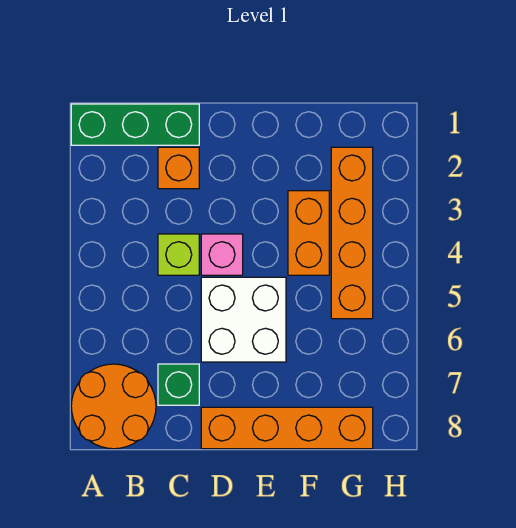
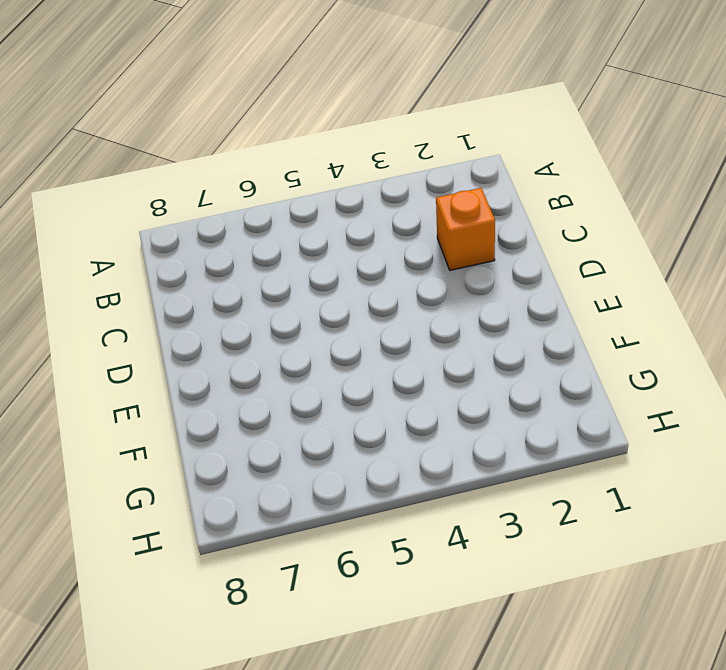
none -> green 1x3 brick [71,104,199,145]
none -> orange 2x2 round brick [71,364,156,449]

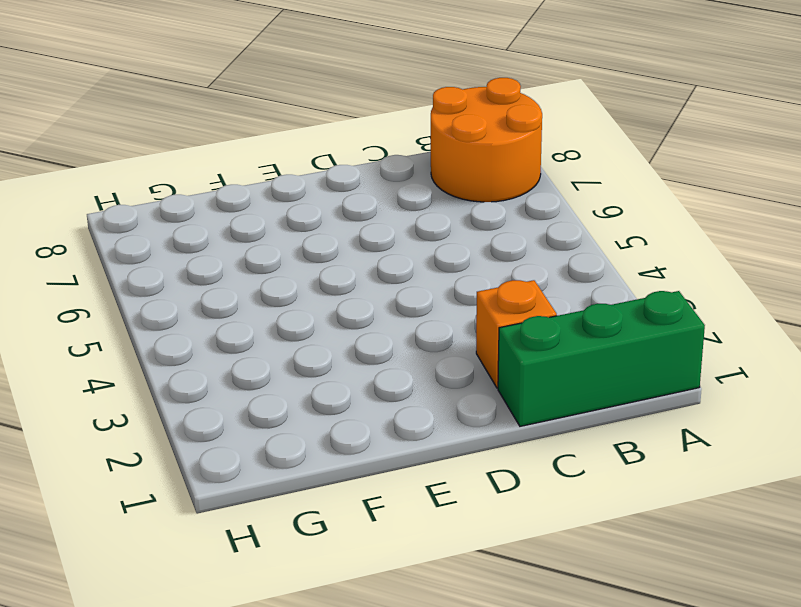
none -> lime 1x1 brick [158,234,199,275]
none -> green 1x1 brick [158,364,199,405]

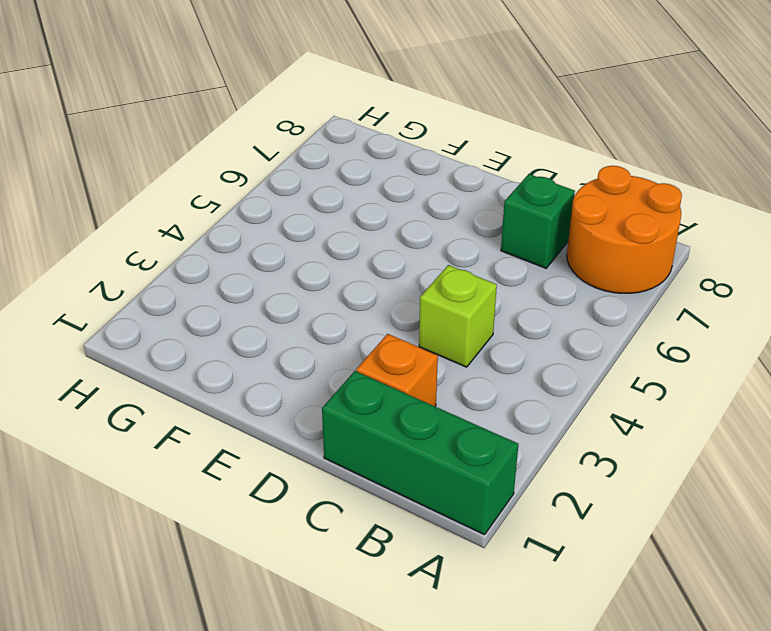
none -> pink 1x1 brick [201,234,243,275]
none -> white 2x2 brick [201,277,286,362]

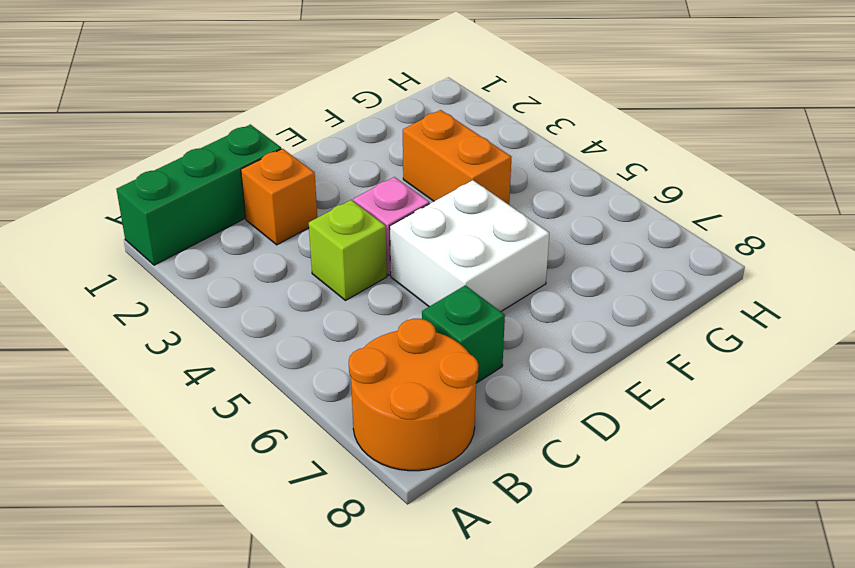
none -> orange 1x4 brick [201,407,373,449]
none -> orange 1x4 brick [331,147,373,319]

